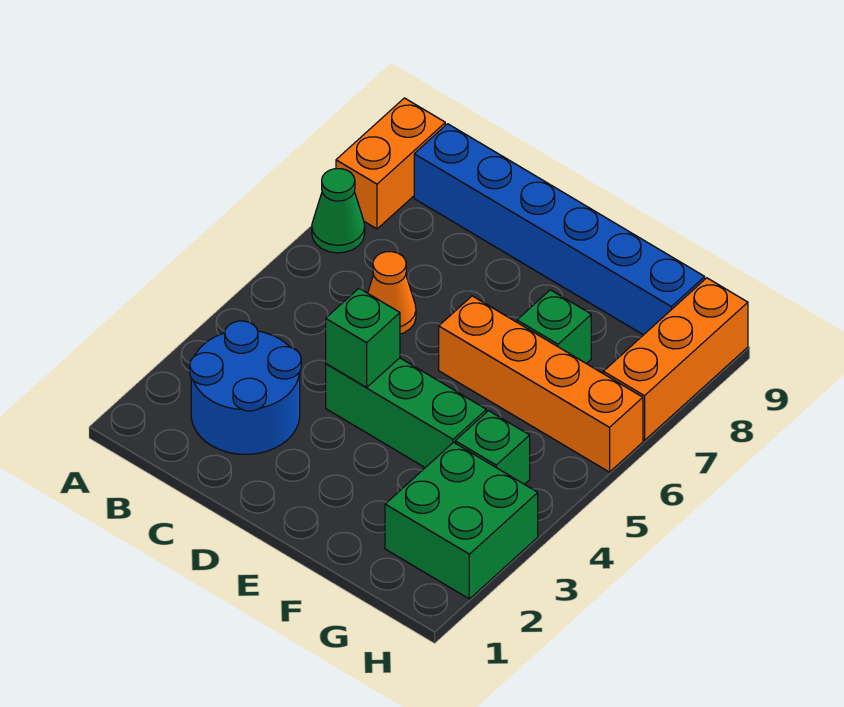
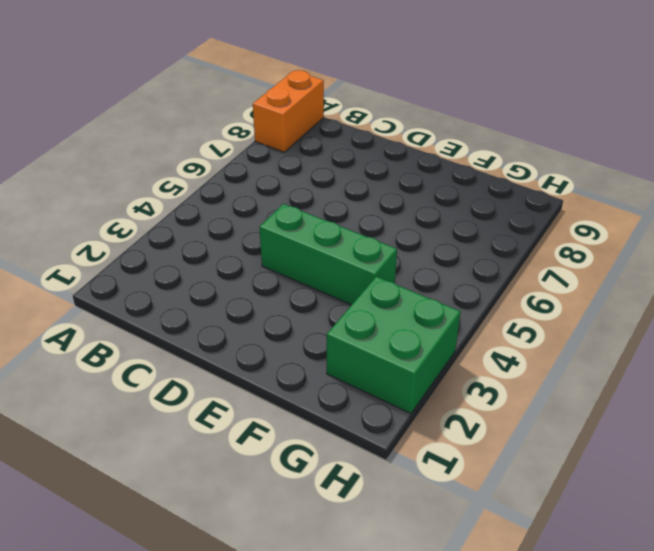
none -> green 1x1 cone [312,169,365,253]
none -> blue 2x2 round brick [190,321,301,454]
none -> blue 1x6 brick [414,124,705,335]

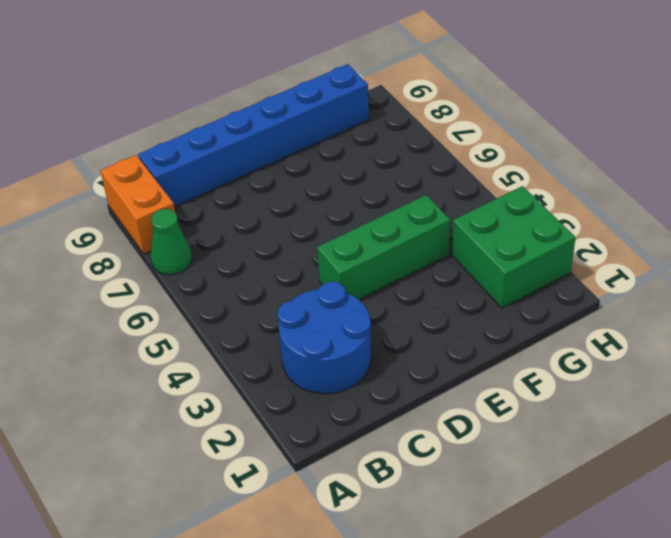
none -> orange 1x1 cone [368,252,416,334]
none -> orange 1x4 brick [439,296,643,472]
none -> green 1x1 brick [517,290,591,364]

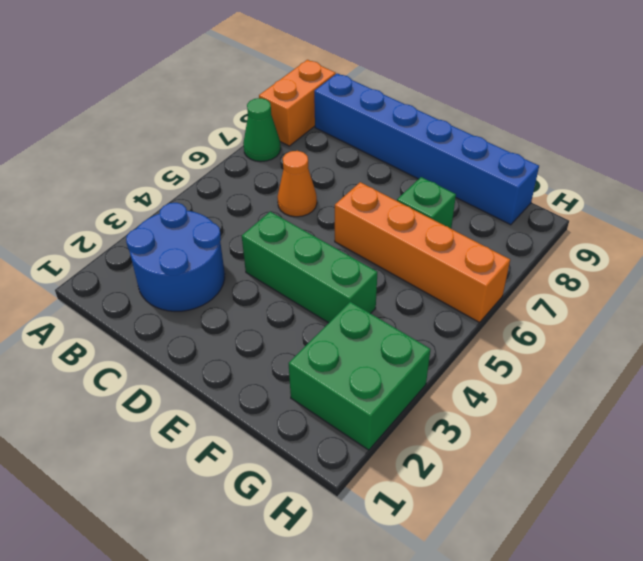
none -> green 1x1 brick [455,411,530,484]
none -> orange 1x3 brick [603,278,748,440]
none -> green 1x1 brick [326,289,400,388]

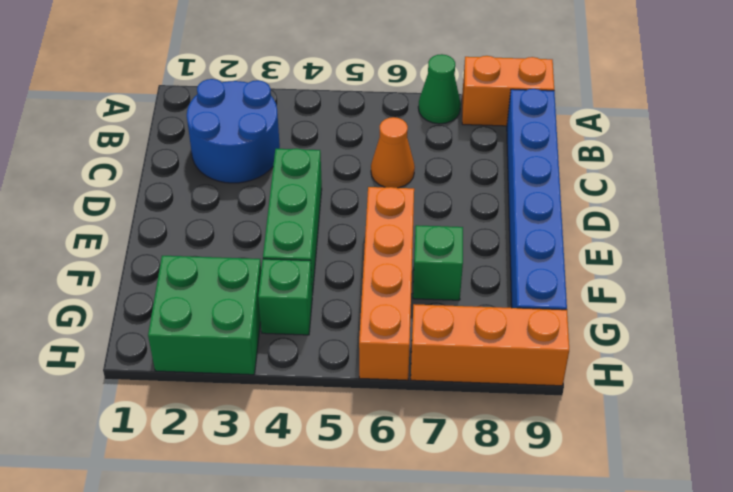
none -> green 1x1 brick [326,289,400,388]

